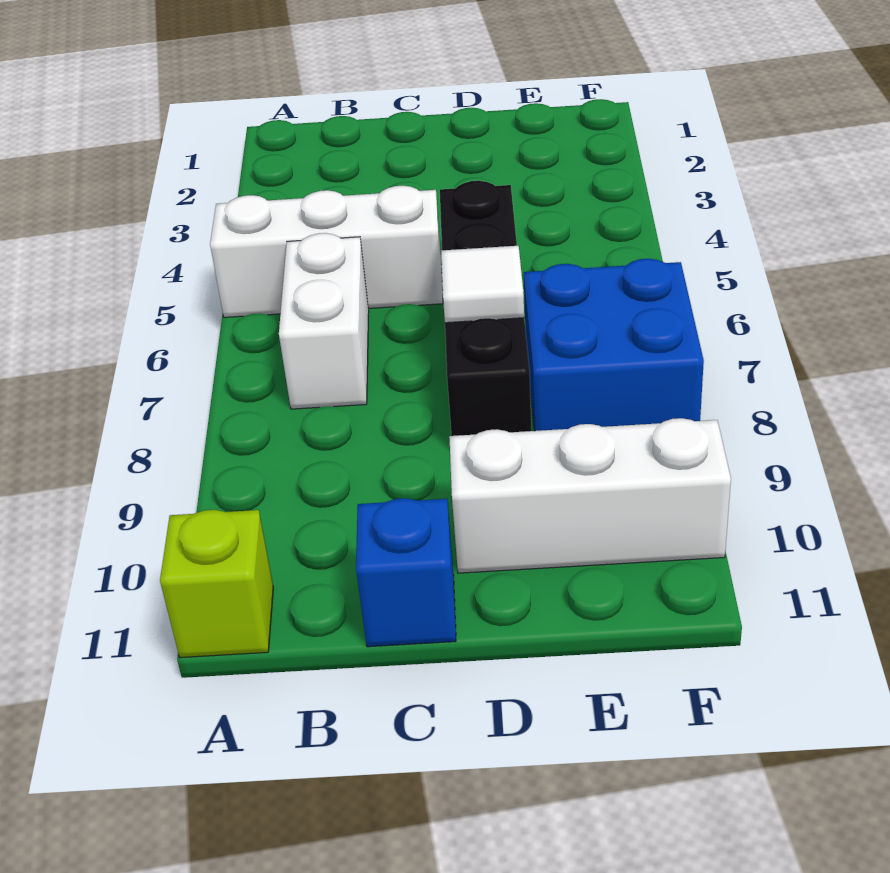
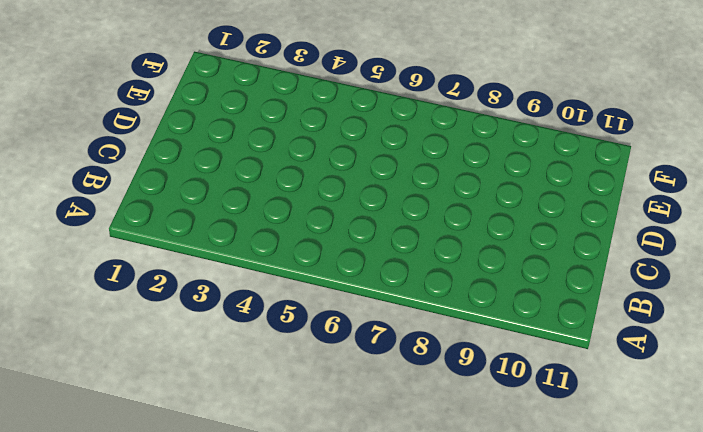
none -> white 1x3 brick [210,186,443,317]
none -> lime 1x1 brick [160,510,273,657]

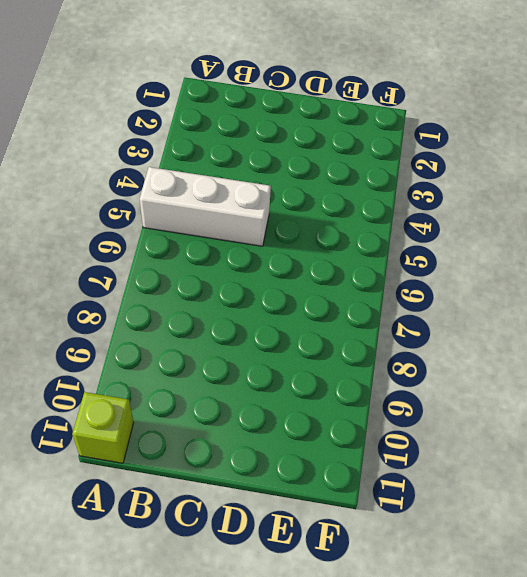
none -> white 1x2 brick [279,233,369,409]
none -> blue 1x1 brick [356,498,456,647]

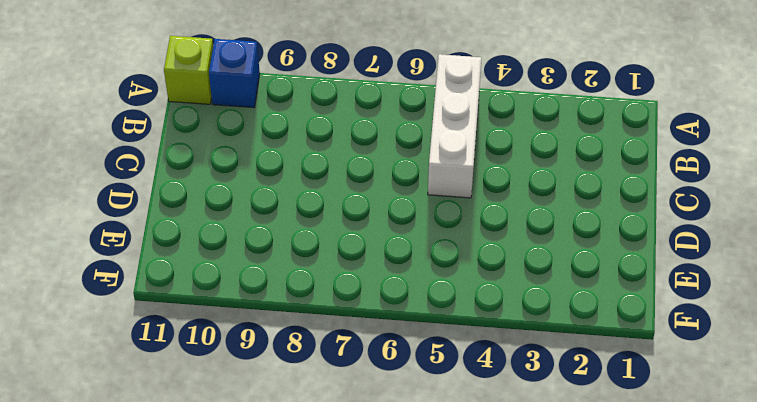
blue 1x1 brick [209,39,260,108] -> blue 1x1 brick moved to [356,498,456,647]
none -> white 1x2 brick [279,233,369,409]
none -> black 1x4 brick [440,181,532,436]

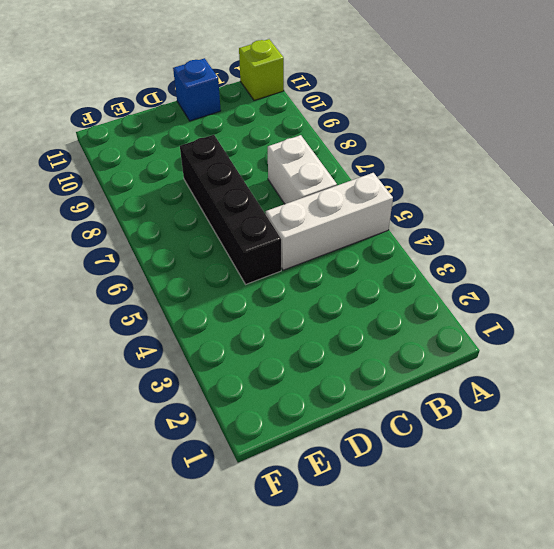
none -> white 1x3 brick [449,418,731,573]
none -> blue 2x2 brick [524,259,704,431]

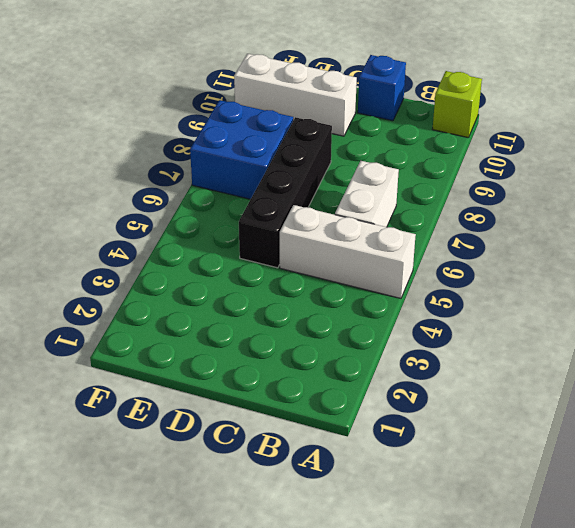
none -> white 1x1 tile [441,246,524,323]

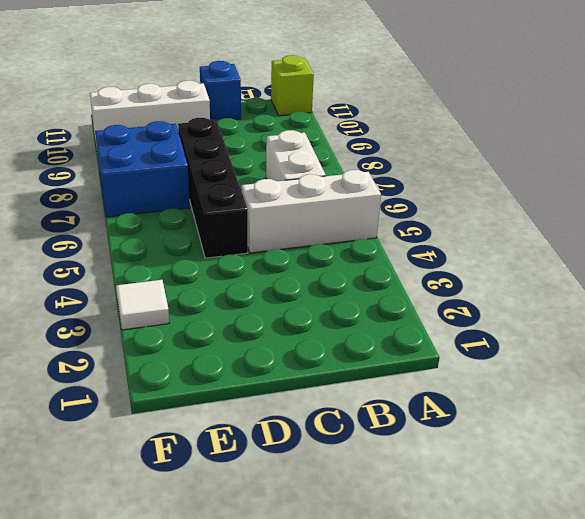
white 1x1 tile [116,280,169,330] -> white 1x1 tile moved to [441,246,524,323]

